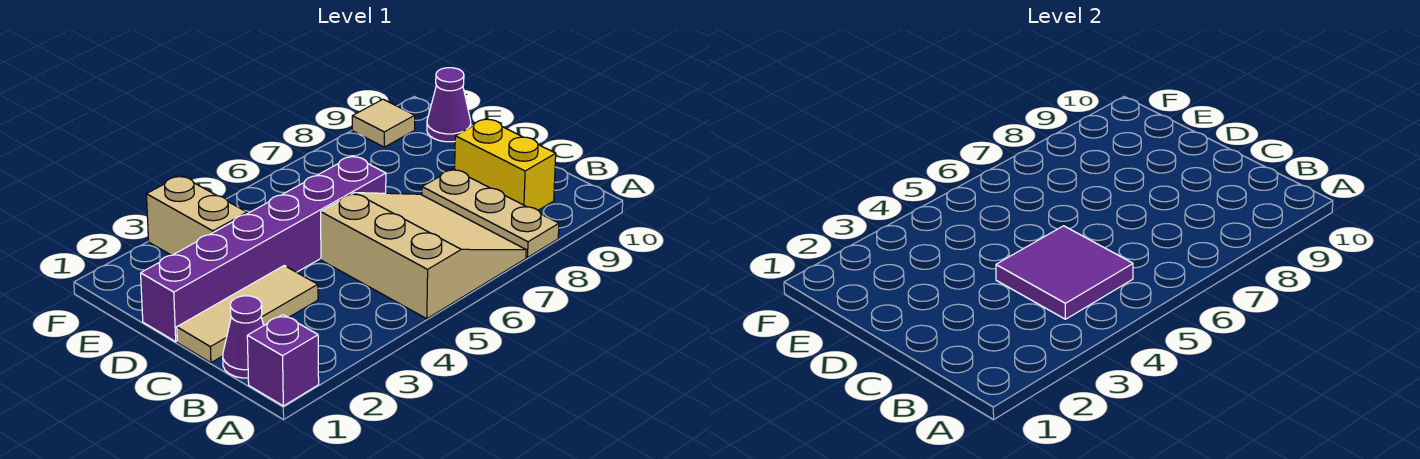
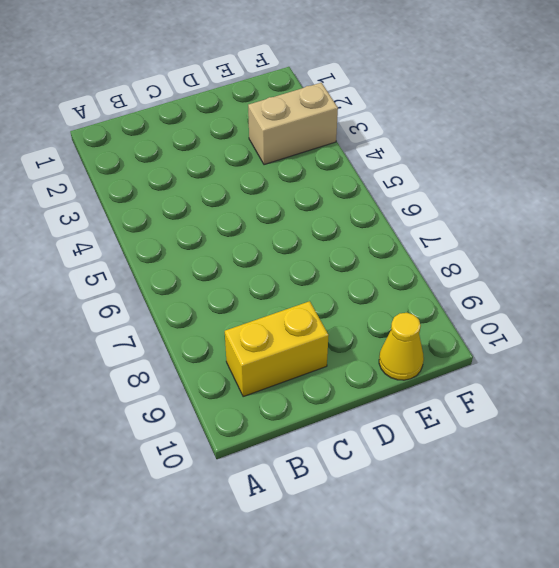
yellow 1x1 cone [379,313,424,380] -> purple 1x1 cone [427,68,471,142]
none -> purple 1x1 brick [247,315,319,406]
none -> tan 3x3 slope [321,193,526,319]

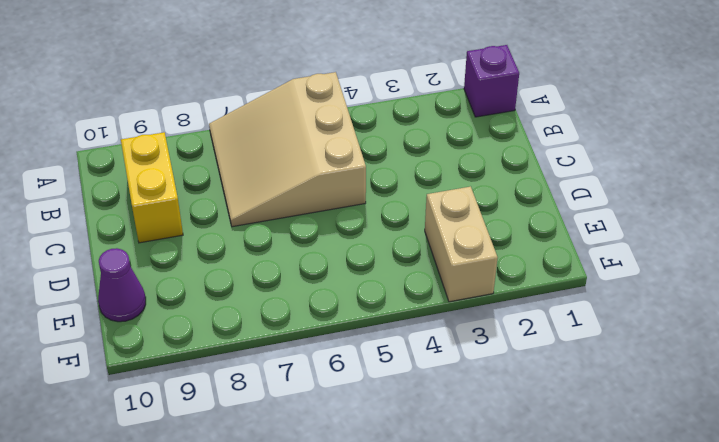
none -> tan 1x3 plate [422,169,559,257]
none -> purple 1x1 cone [223,296,264,378]

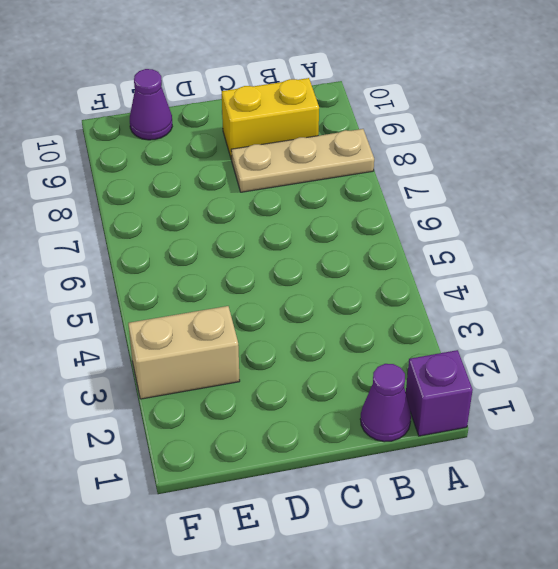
none -> tan 3x3 slope [321,193,526,319]
none -> tan 1x3 tile [177,266,318,363]

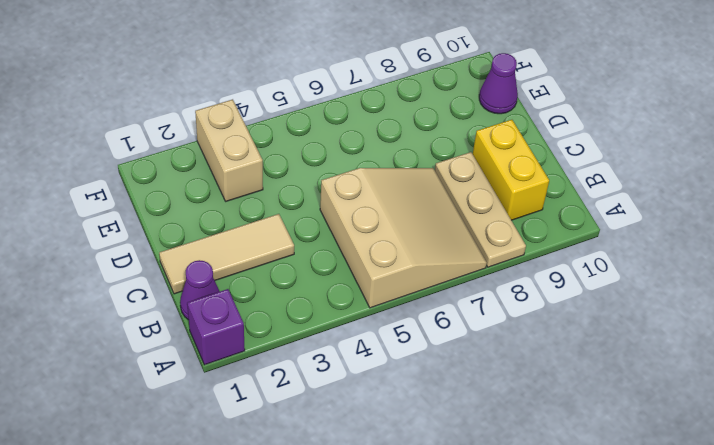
none -> purple 1x6 brick [141,156,386,342]
none -> tan 1x1 tile [352,99,415,147]

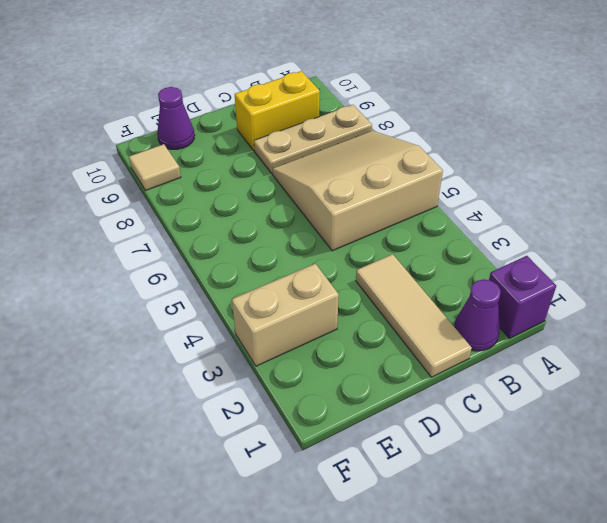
none -> purple 1x6 brick [141,156,386,342]
none -> purple 2x2 tile [996,226,1133,319]

